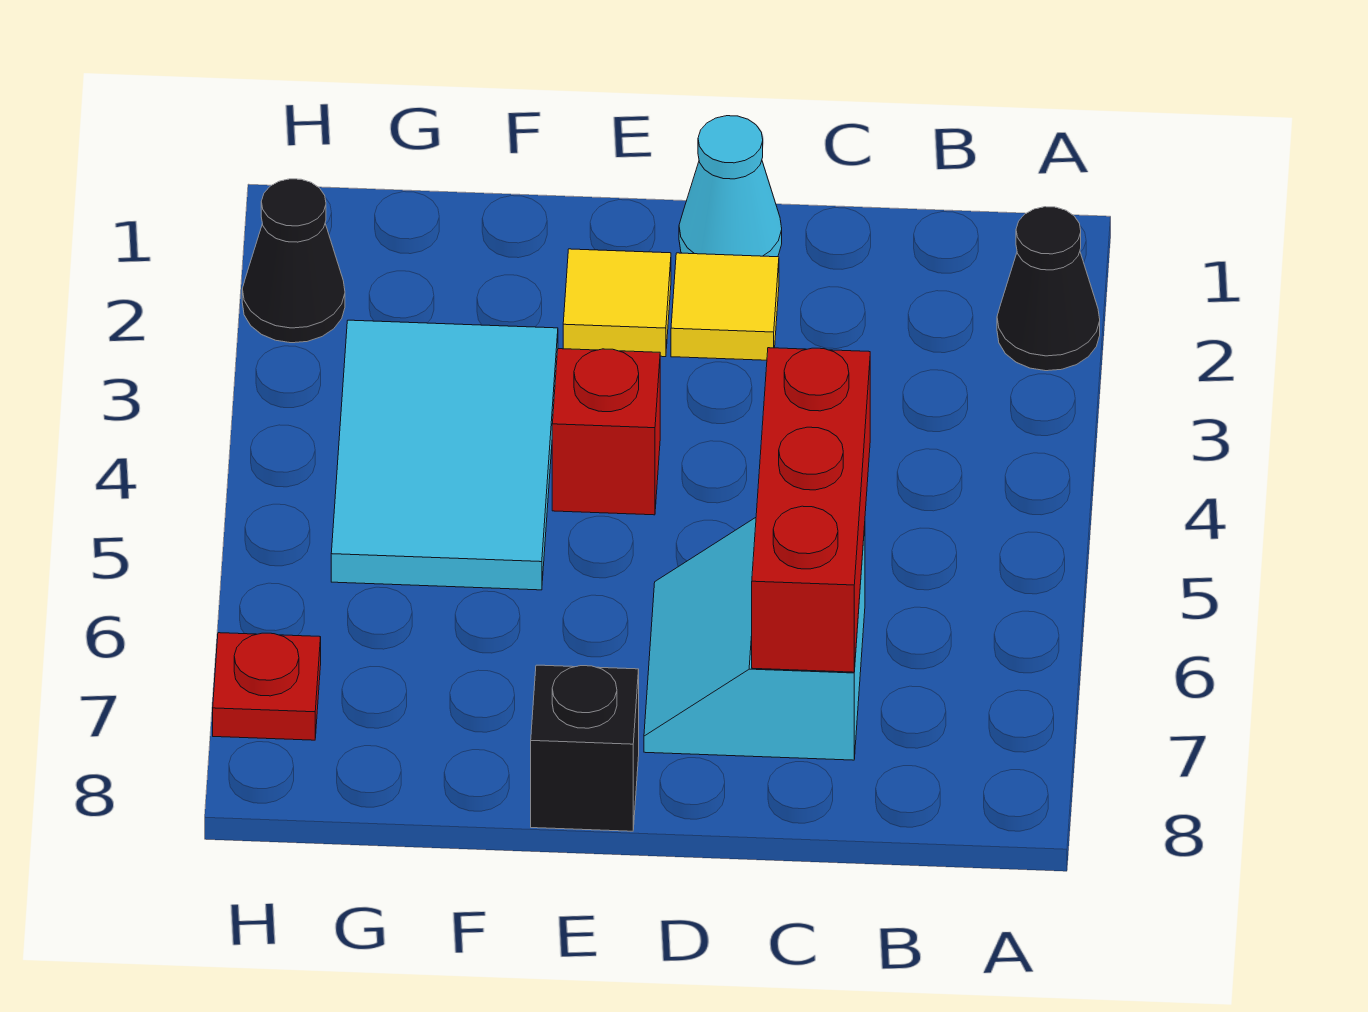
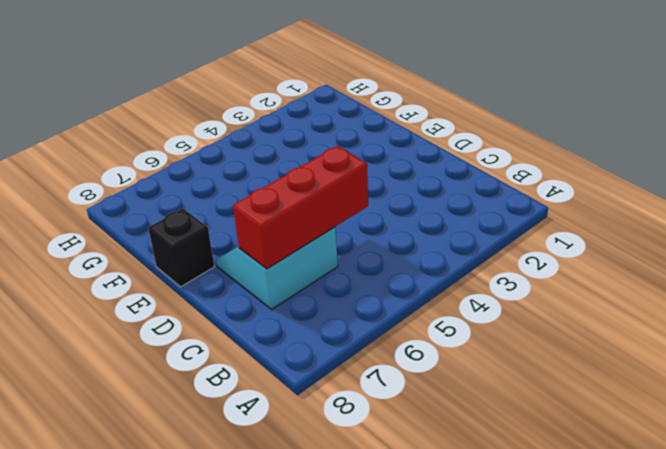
none -> black 1x1 cone [997,207,1100,371]
none -> cyan 1x1 cone [679,116,782,257]

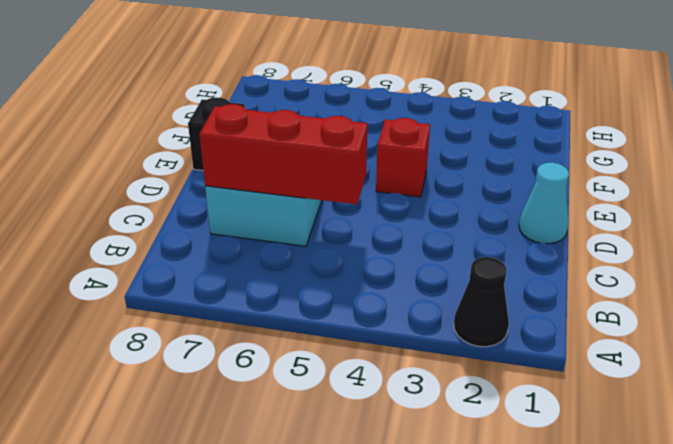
none -> yellow 1x1 tile [671,253,779,360]
none -> yellow 1x1 tile [563,249,671,357]

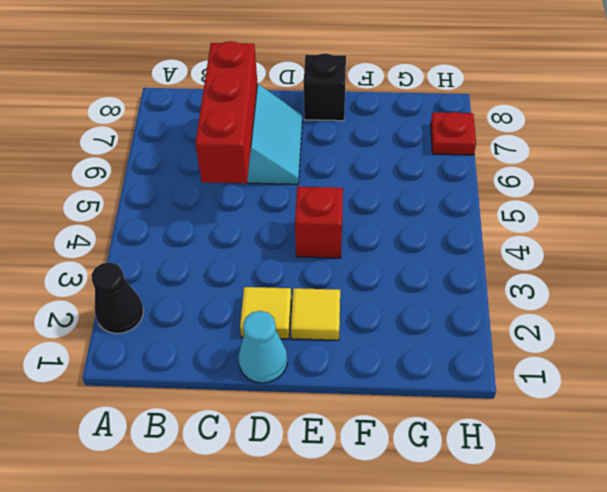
none -> cyan 2x3 tile [331,320,558,590]
none -> black 1x1 cone [242,179,345,343]

